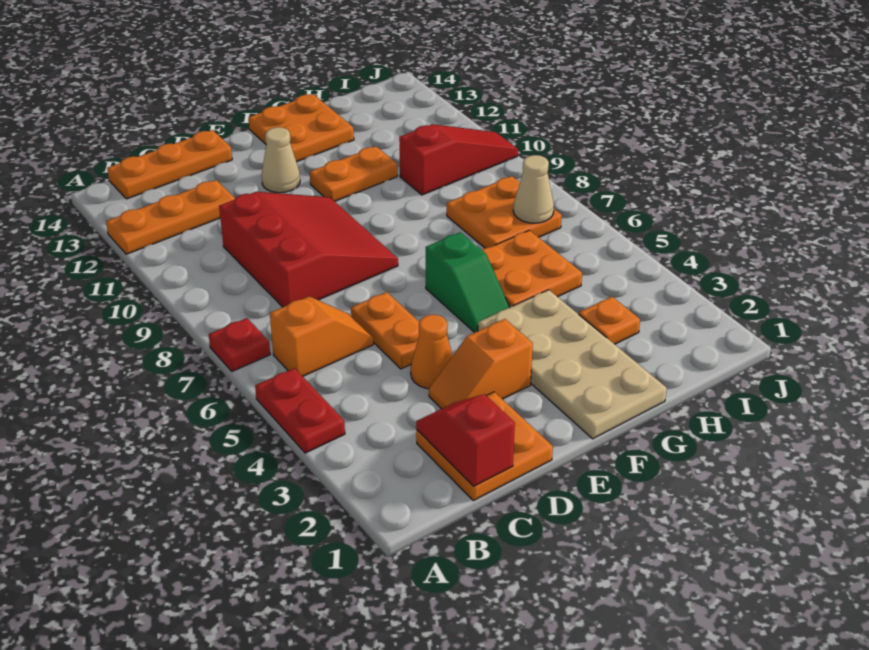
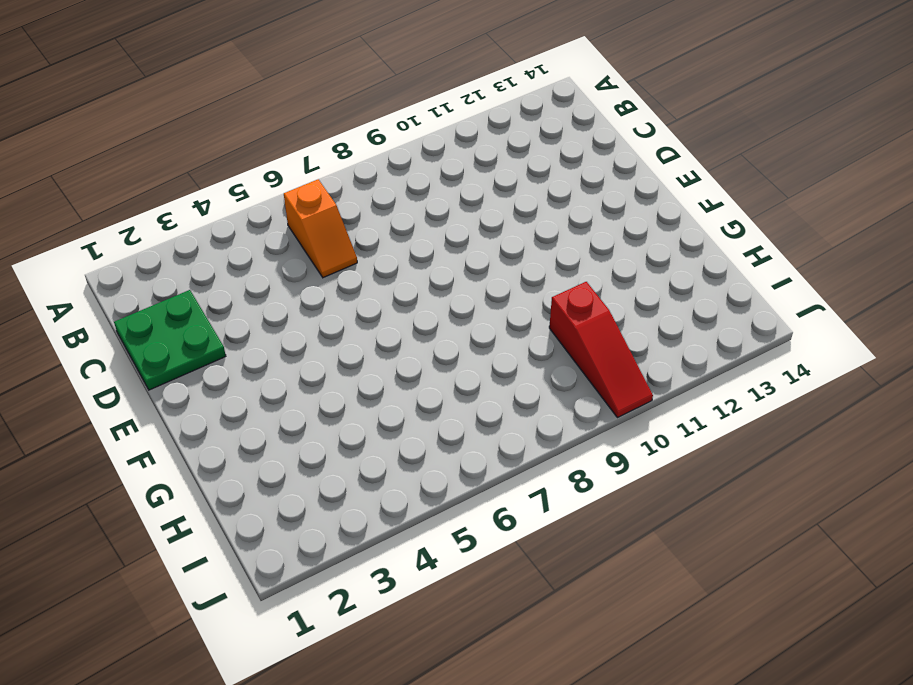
green 2x2 plate [114,290,226,390] -> orange 2x2 plate [416,392,553,501]
none -> red 1x2 plate [255,368,345,453]
none -> red 1x1 plate [209,318,270,371]
none -> orange 1x3 plate [106,180,235,254]

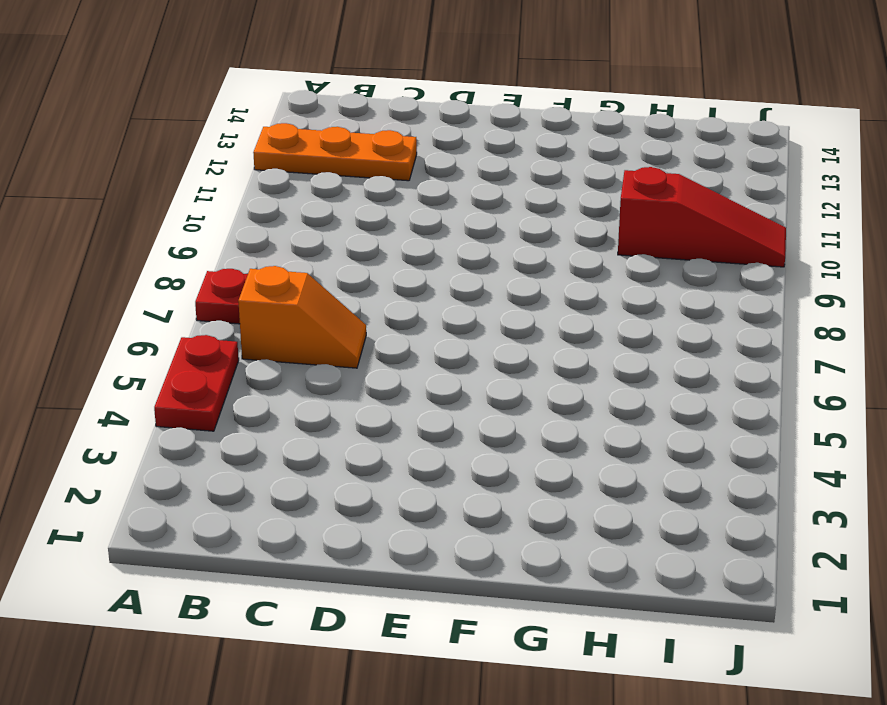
none -> orange 1x3 plate [107,130,232,199]
none -> orange 2x2 plate [416,392,553,501]
none -> red 3x3 slope [219,192,398,307]

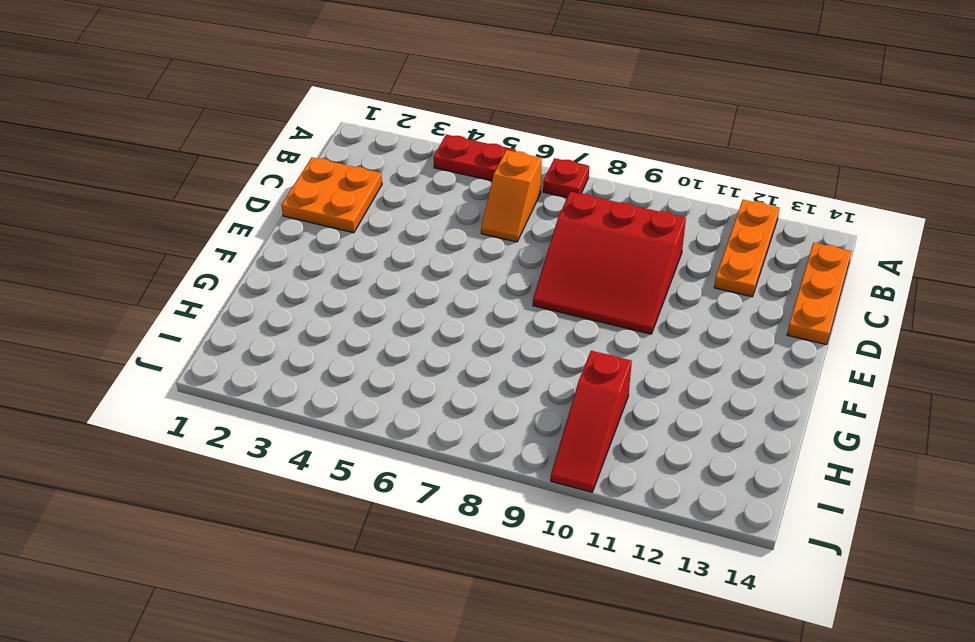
none -> orange 1x2 slope [429,319,533,409]
none -> orange 1x1 cone [411,315,453,389]
none -> orange 1x2 plate [351,292,419,369]

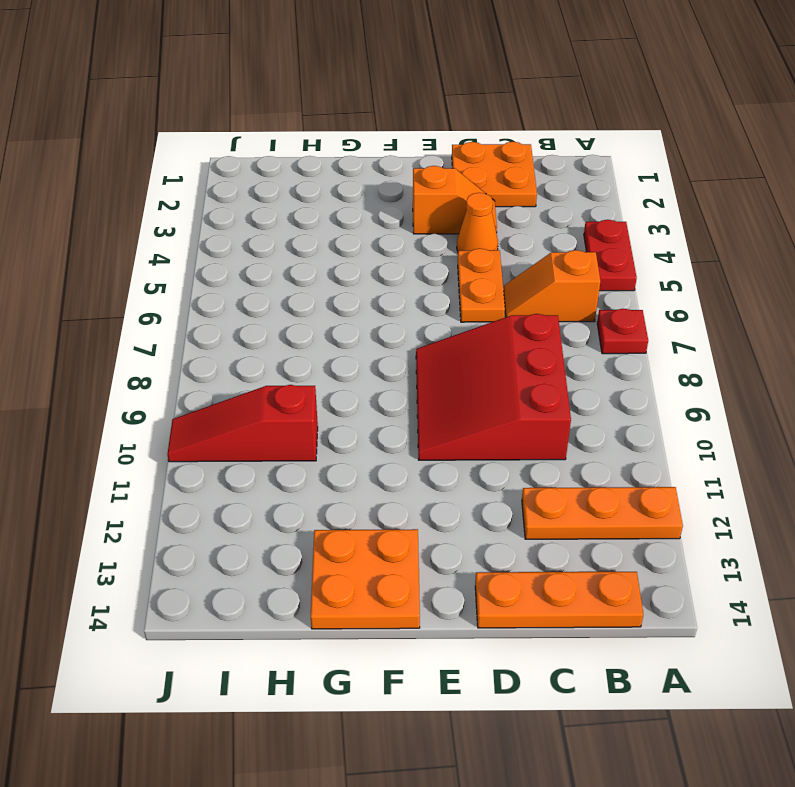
none -> tan 1x1 cone [262,127,300,193]
none -> tan 2x4 plate [478,290,667,439]
none -> green 1x2 slope [426,232,510,333]

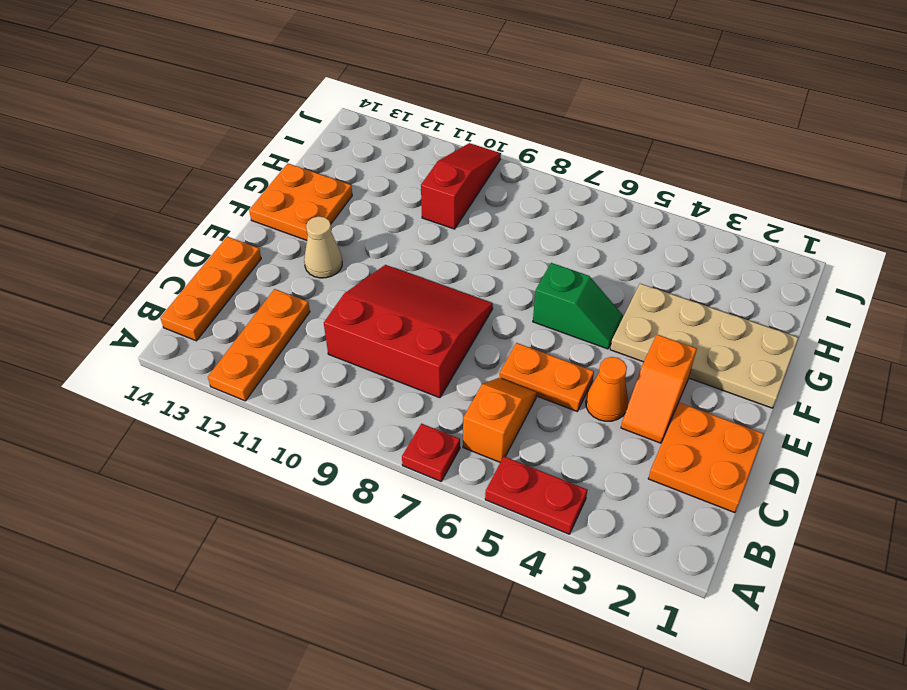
none -> orange 1x2 plate [310,146,397,201]
none -> orange 2x2 plate [482,230,582,307]
none -> orange 1x1 plate [579,297,640,344]

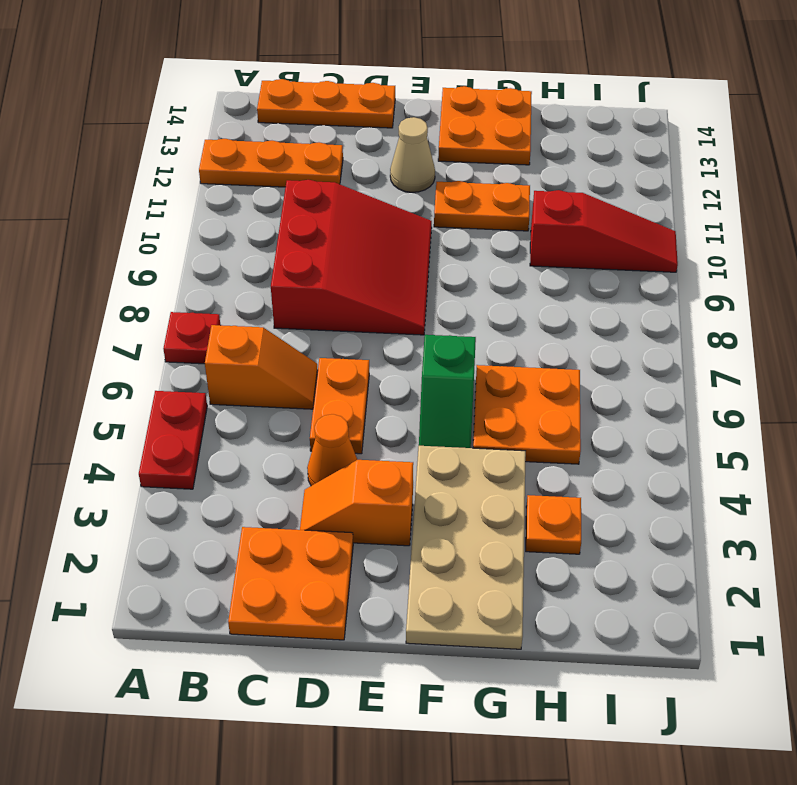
none -> orange 2x2 plate [447,176,562,248]
none -> red 1x2 slope [416,394,515,486]
none -> tan 1x1 cone [513,155,554,223]

